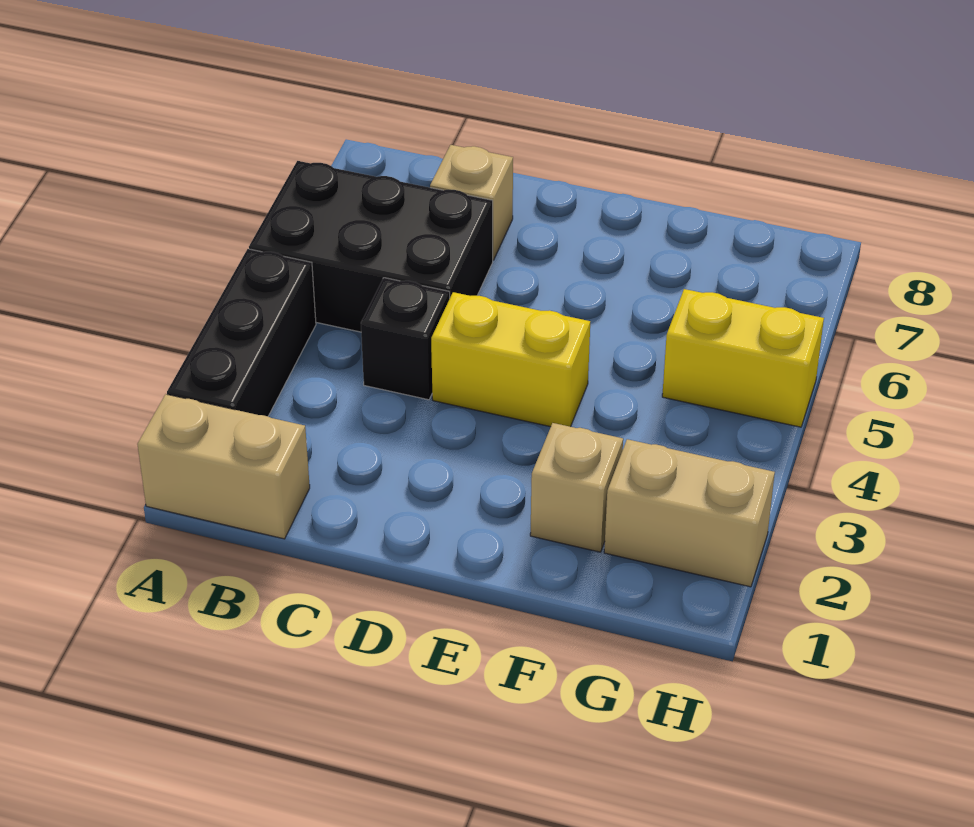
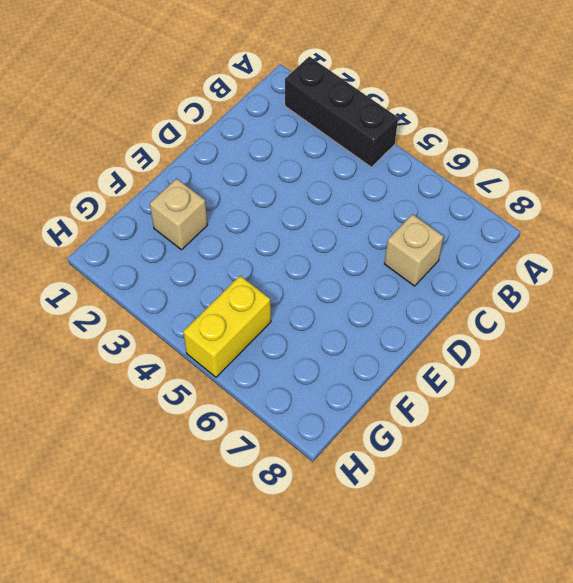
none -> tan 1x2 brick [137,394,310,539]
none -> black 2x3 brick [249,161,493,332]

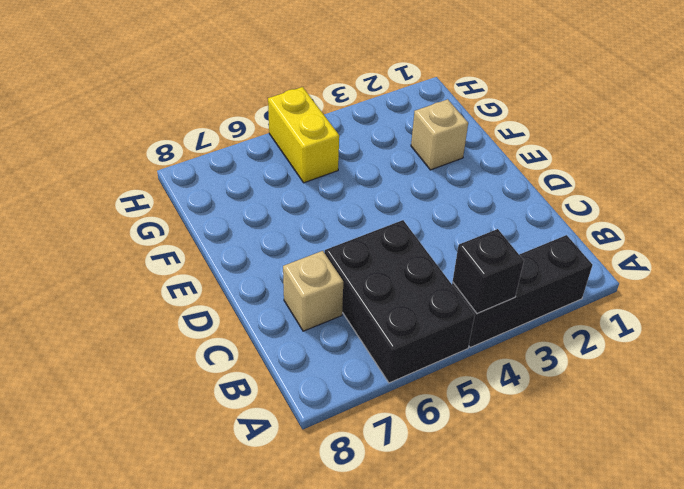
black 1x1 brick [453,229,524,314] -> black 1x1 brick moved to [361,278,450,400]
none -> tan 1x2 brick [137,394,310,539]
none -> yellow 1x2 brick [431,292,590,427]

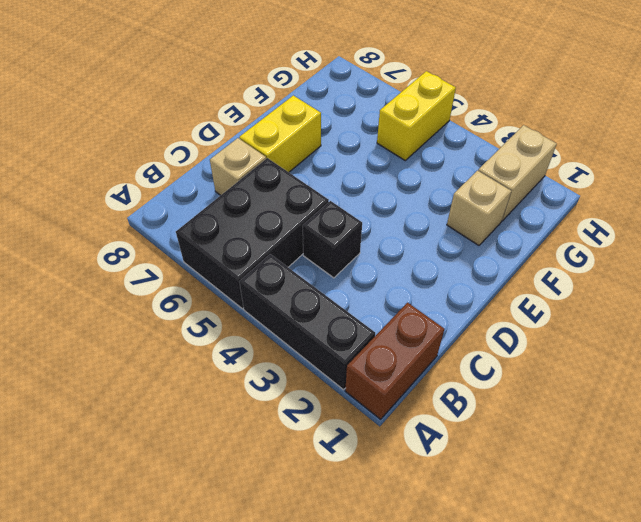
brown 1x2 brick [345,303,444,419] -> tan 1x2 brick [137,394,310,539]
yellow 1x2 brick [239,95,321,172] -> yellow 1x2 brick moved to [431,292,590,427]

